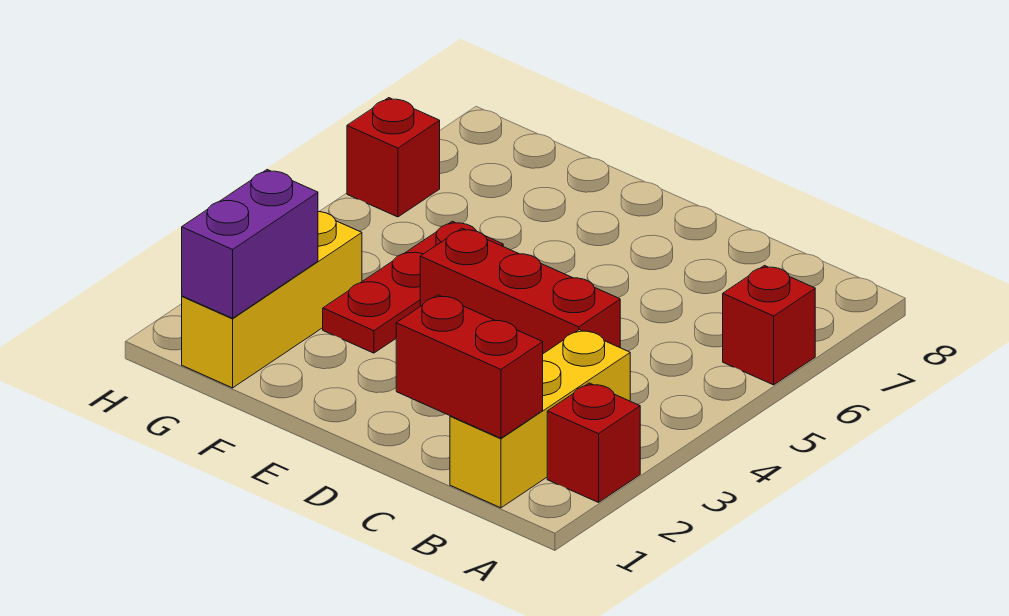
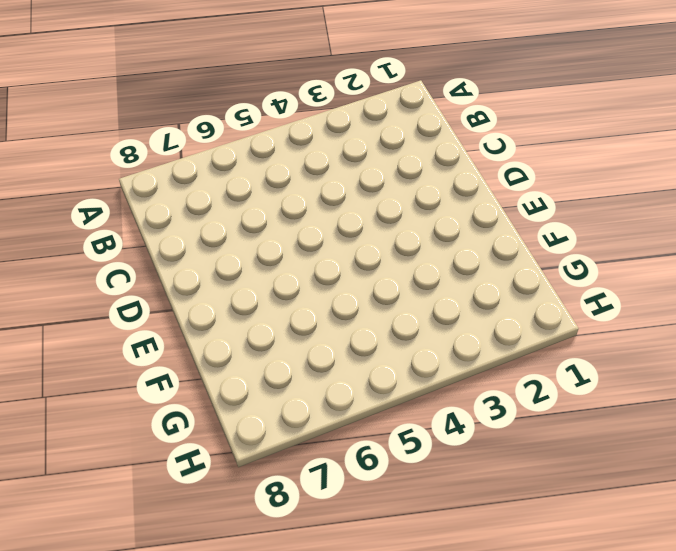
none -> red 1x1 brick [547,383,640,502]
none -> red 1x1 brick [723,266,815,385]

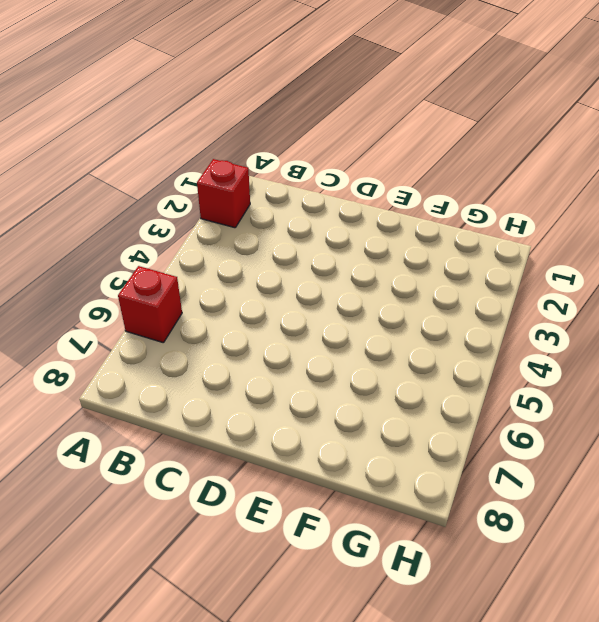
none -> yellow 1x3 brick [450,330,630,508]
none -> red 1x3 brick [420,228,620,354]

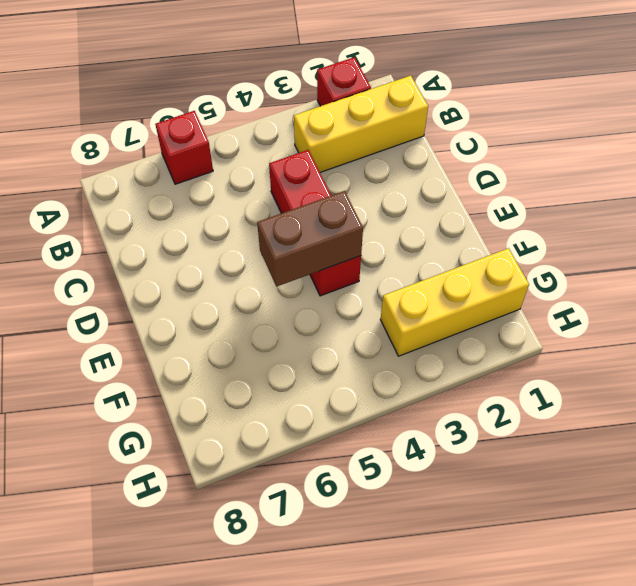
brown 1x2 brick [257,191,363,287] -> none
none -> red 1x3 plate [323,221,503,353]
none -> red 1x1 brick [347,98,440,217]

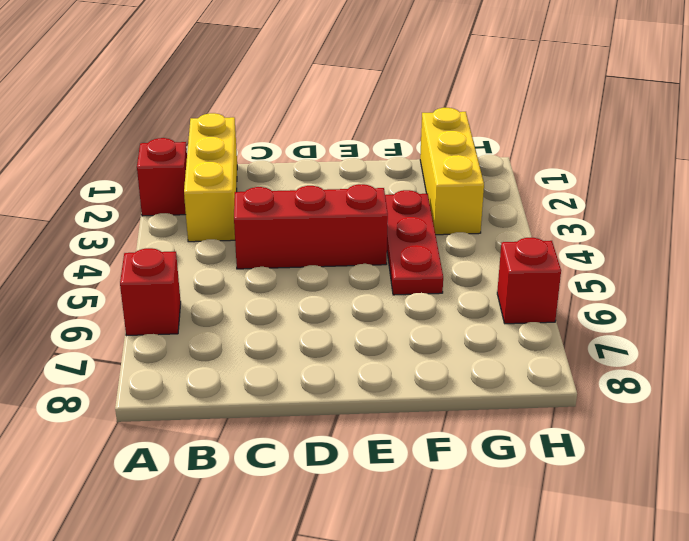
none -> red 1x2 brick [396,295,543,438]
none -> purple 1x2 brick [182,170,318,318]

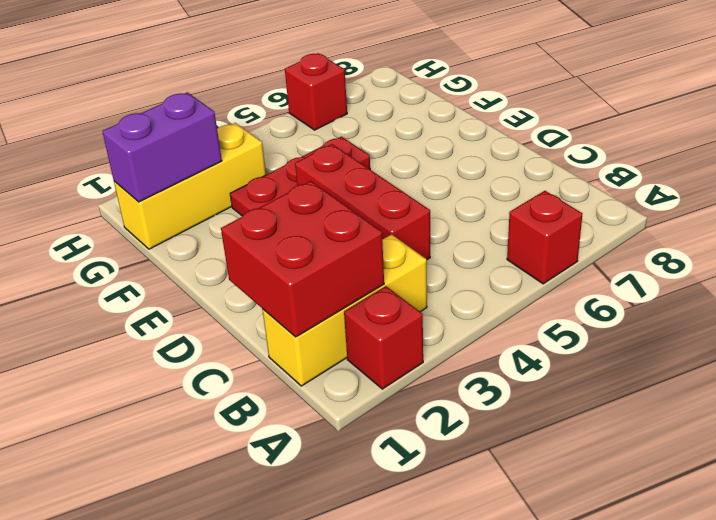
red 2x2 brick [221,181,384,337] -> red 1x2 brick [396,295,543,438]

